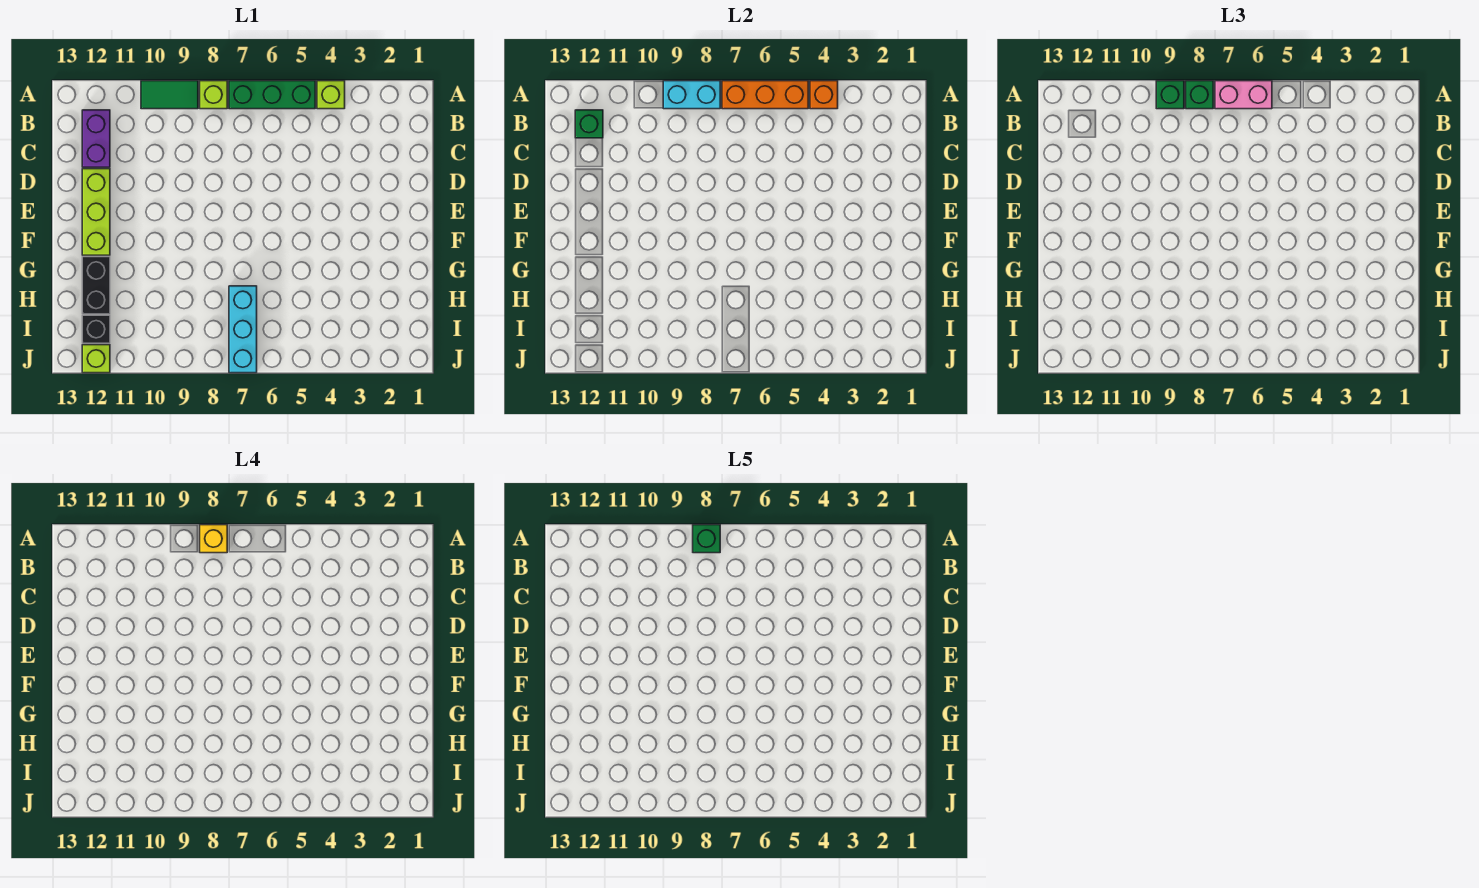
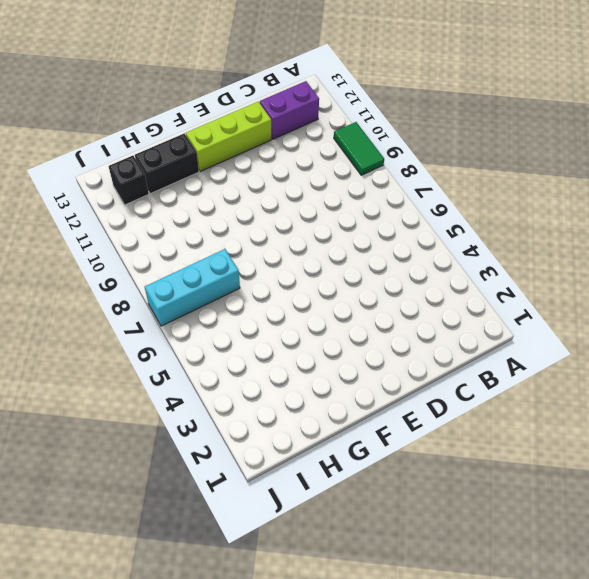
none -> lime 1x1 brick [317,81,345,109]
none -> green 1x3 brick [229,81,315,109]
none -> lime 1x1 brick [200,81,227,109]

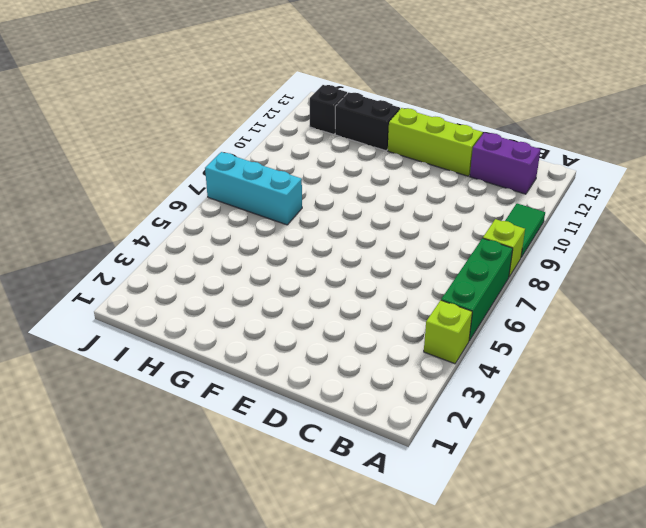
none -> lime 1x1 brick [82,345,110,373]
none -> orange 1x1 brick [810,81,838,109]
none -> orange 1x3 brick [722,81,808,109]

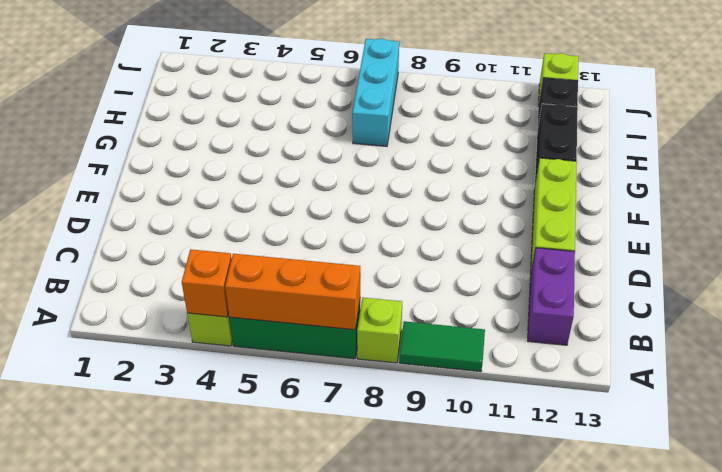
none -> cyan 1x2 brick [663,81,720,109]
none -> green 1x1 brick [575,110,603,138]
none -> pink 1x2 brick [1215,81,1272,109]

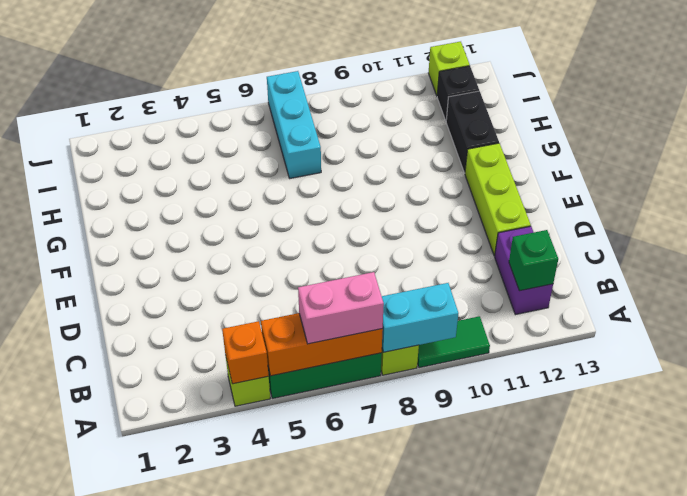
none -> green 1x1 brick [1186,81,1213,109]
none -> green 1x1 brick [1156,81,1184,109]
none -> yellow 1x1 brick [200,525,227,553]

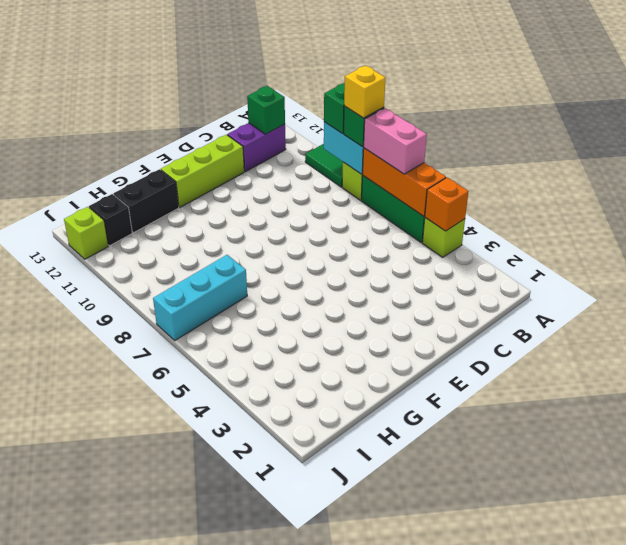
none -> green 1x1 brick [693,525,720,553]

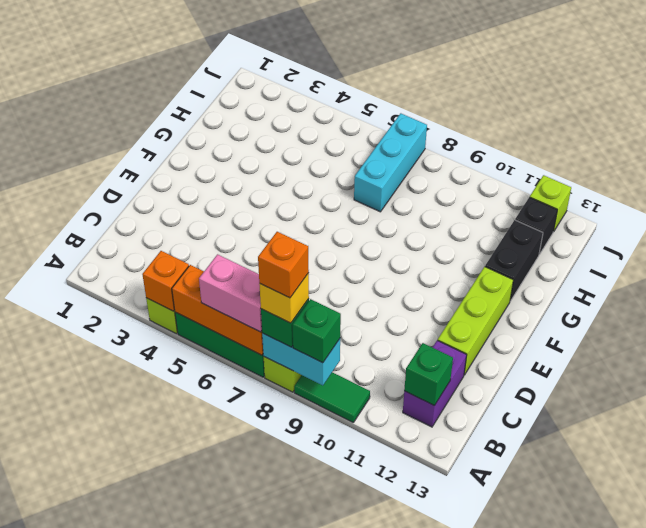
orange 1x1 brick [258,232,309,298] -> green 1x1 brick [693,525,720,553]

